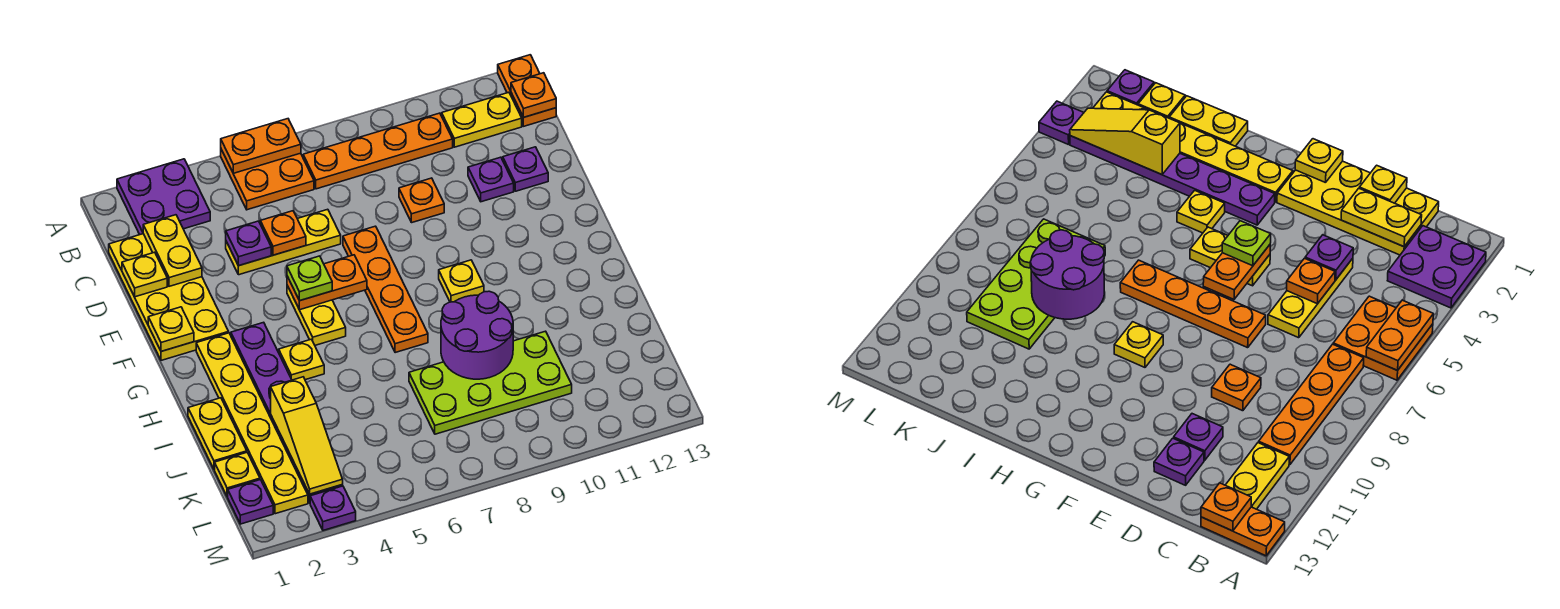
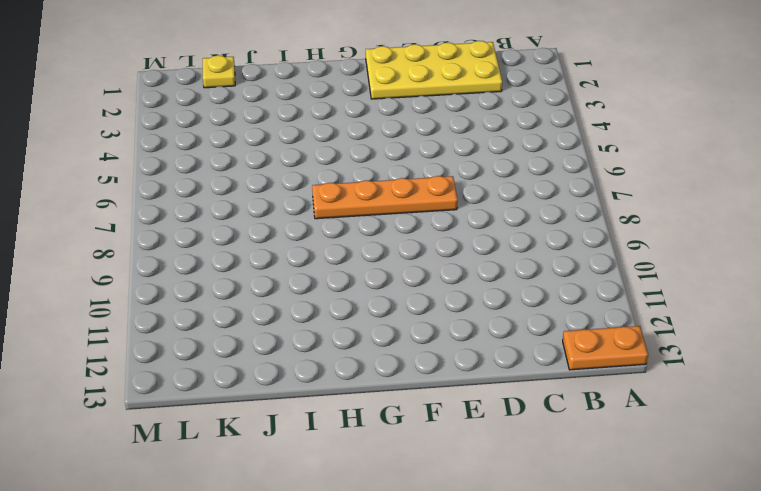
none -> purple 2x2 plate [117,159,210,235]
none -> orange 2x2 plate [221,149,314,210]
none -> orange 1x4 plate [303,113,453,189]
none -> yellow 1x2 plate [442,92,522,147]

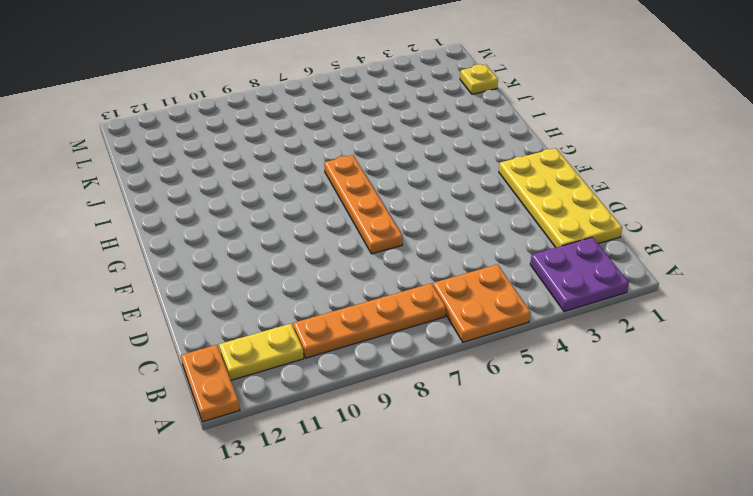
none -> yellow 1x3 plate [226,209,341,275]
none -> orange 1x1 plate [399,178,444,223]
none -> purple 1x1 plate [468,157,514,202]
none -> purple 1x1 plate [503,147,548,191]

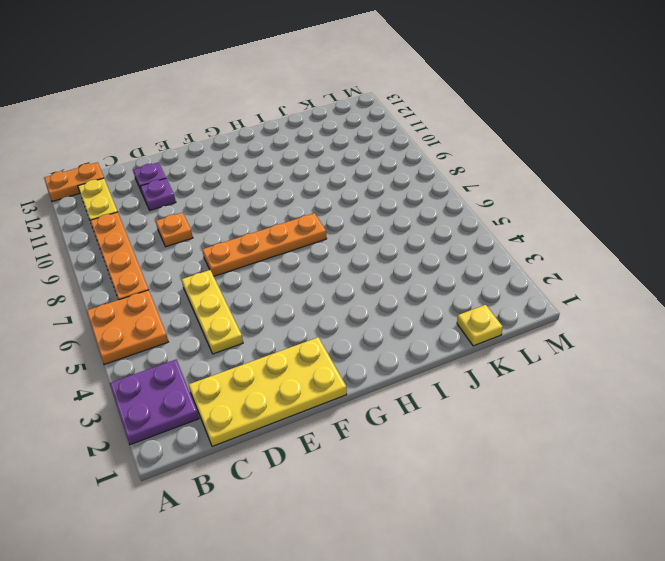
none -> yellow 1x2 plate [287,285,346,345]
none -> yellow 1x6 plate [196,333,308,514]
none -> purple 1x6 plate [231,322,343,503]
none -> yellow 1x1 plate [439,260,484,302]

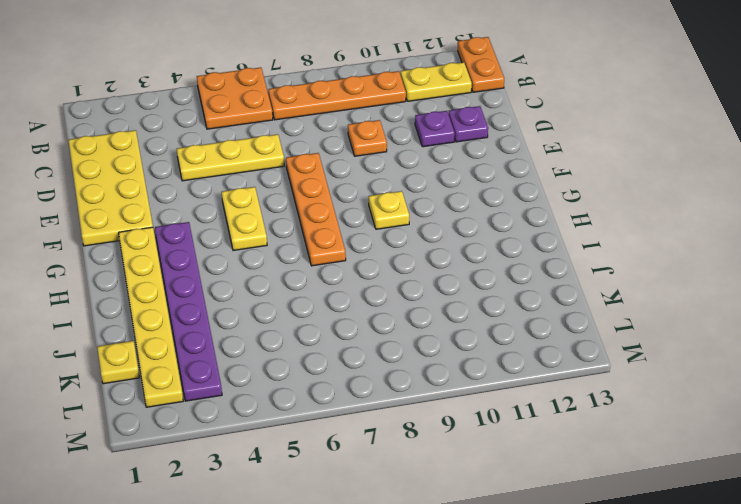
none -> purple 2x2 plate [117,159,210,235]
none -> yellow 1x1 plate [279,339,324,380]
none -> yellow 1x2 plate [188,398,247,470]
none -> lime 2x4 plate [409,331,572,434]

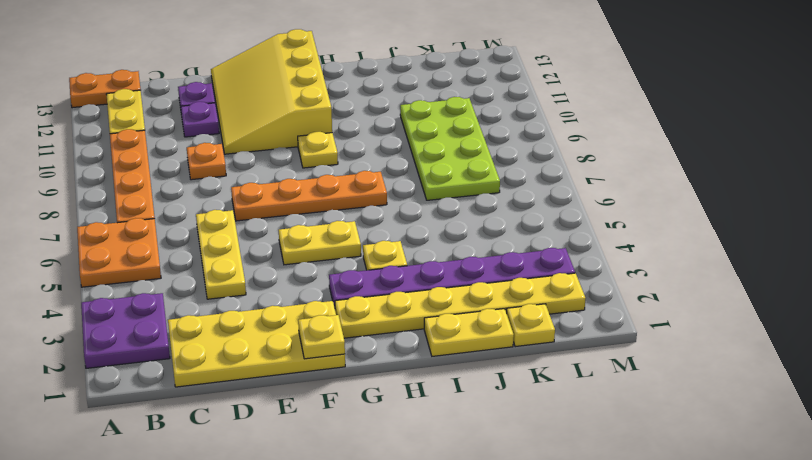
yellow 3x4 slope [211,29,332,154] -> none
none -> purple 1x1 plate [228,480,273,524]
none -> purple 1x1 plate [310,486,356,530]
none -> orange 1x2 plate [221,119,301,173]
none -> orange 1x1 plate [511,73,556,117]

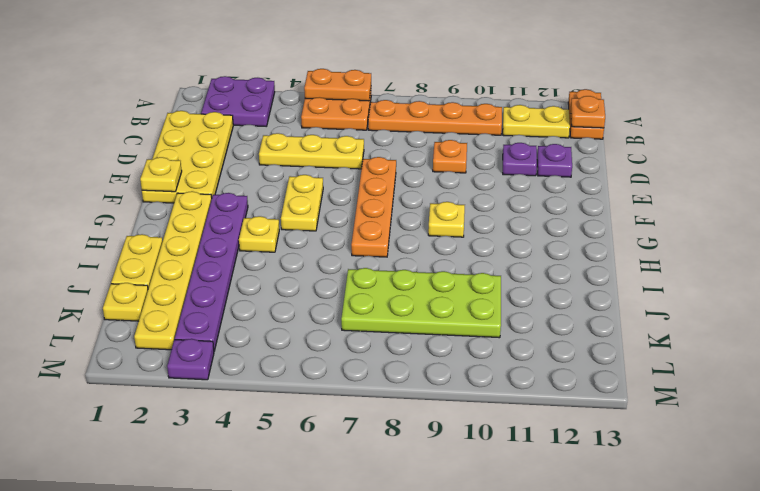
none -> purple 1x1 plate [228,480,273,524]
none -> yellow 1x2 plate [143,215,202,286]
none -> yellow 1x1 plate [122,252,167,297]
none -> purple 1x1 plate [226,221,271,266]

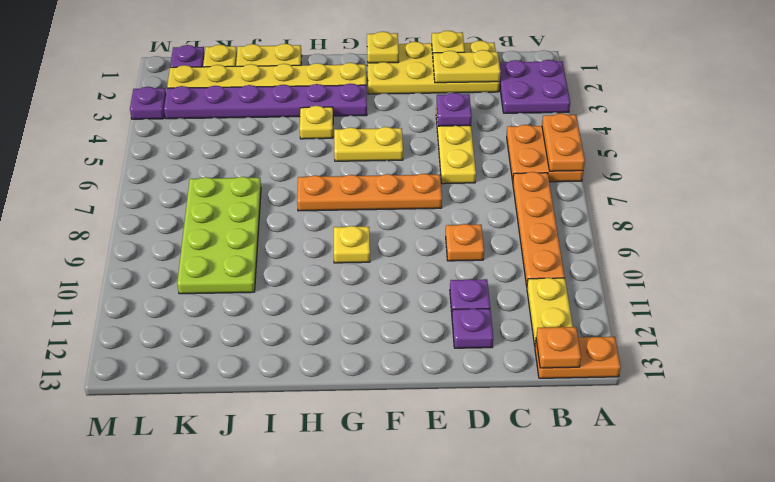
none -> orange 1x1 plate [260,211,306,255]
none -> orange 1x2 plate [287,255,367,310]
none -> purple 2x2 round brick [441,291,513,379]
none -> yellow 1x3 slope [271,377,343,494]

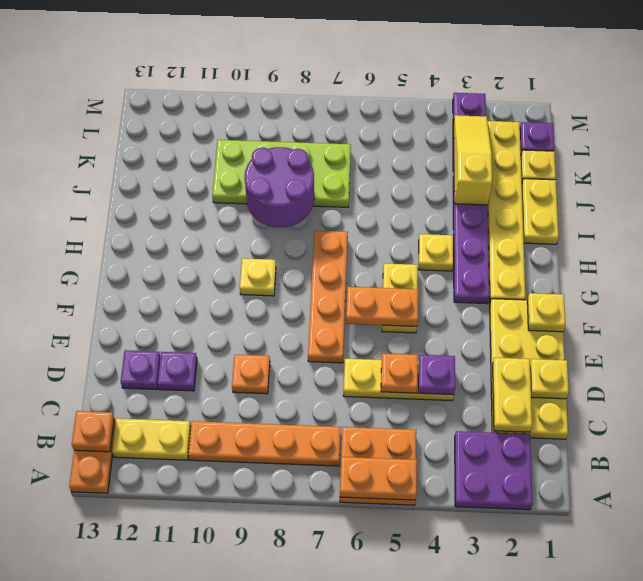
none -> lime 1x1 plate [287,256,332,301]

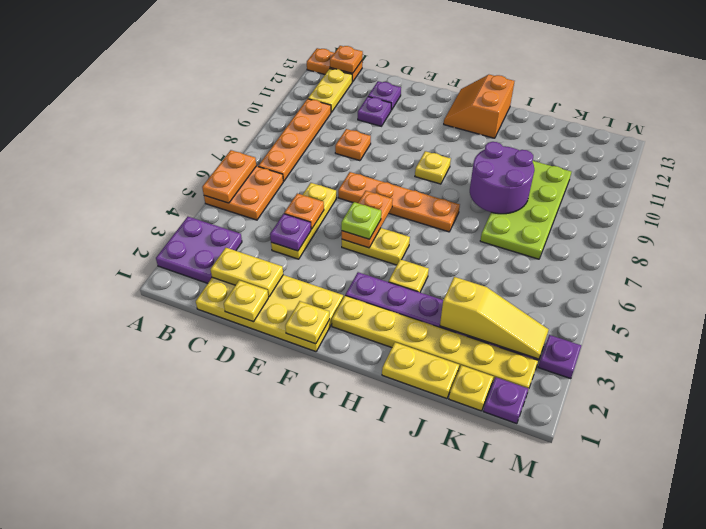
orange 2x2 slope [444,75,514,138] -> none

